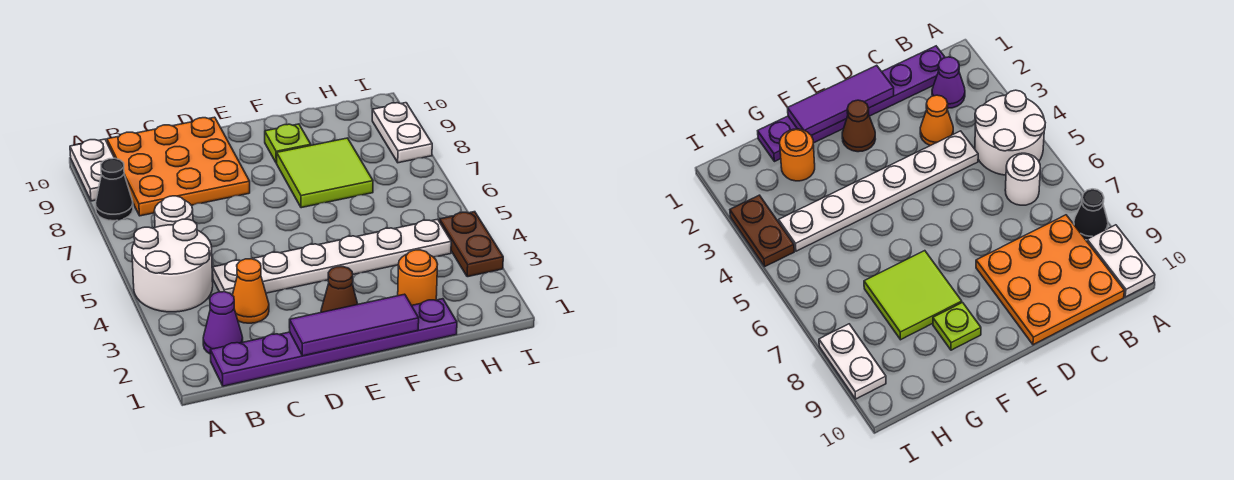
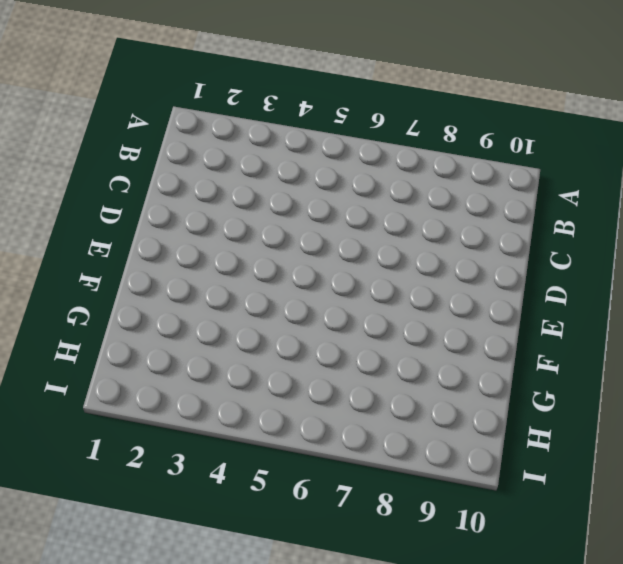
none -> white 2x2 round brick [132,219,213,312]
none -> black 1x1 cone [96,158,133,221]
none -> white 1x2 plate [70,139,114,201]

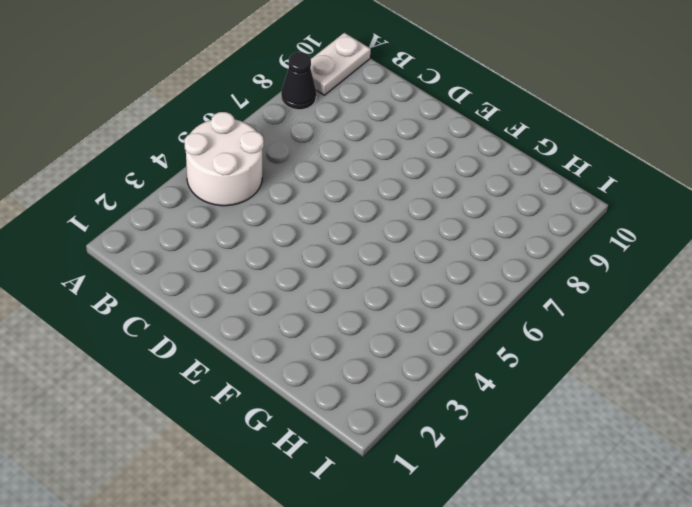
none -> purple 1x6 plate [210,299,457,386]
none -> purple 1x1 cone [203,292,243,354]
none -> white 1x1 round brick [154,196,193,227]

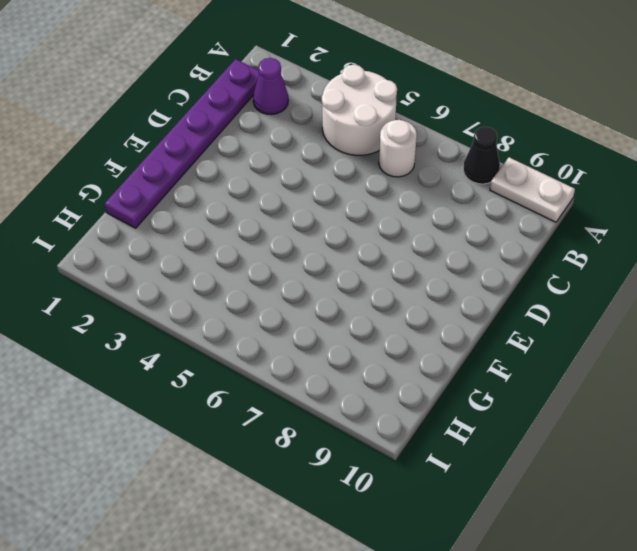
none -> orange 3x3 plate [107,117,250,216]
none -> orange 1x1 cone [232,259,269,323]
none -> white 1x6 plate [213,219,451,295]

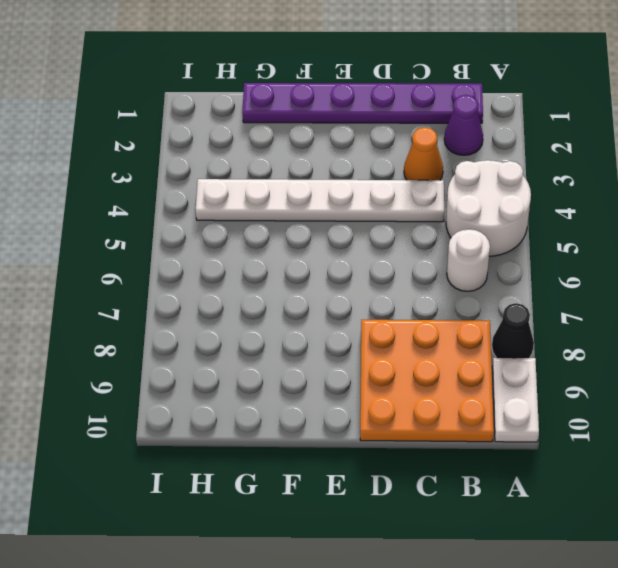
none -> brown 1x1 cone [321,267,358,312]
none -> lime 2x2 tile [277,138,373,208]
none -> lime 1x1 plate [265,124,311,163]

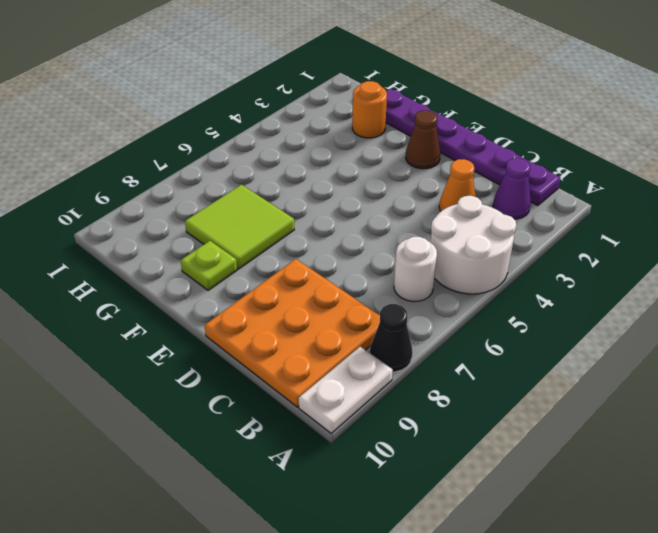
none -> white 1x6 plate [213,219,451,295]
none -> brown 1x2 plate [440,212,503,277]
none -> white 1x2 plate [372,103,432,163]

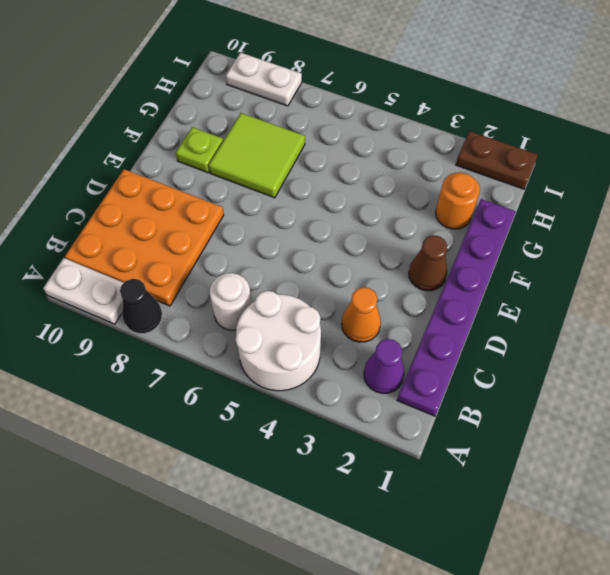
brown 1x2 plate [456,131,538,189] -> brown 1x2 plate moved to [440,212,503,277]
none -> white 1x6 plate [213,219,451,295]
none -> purple 1x3 tile [290,294,419,356]

